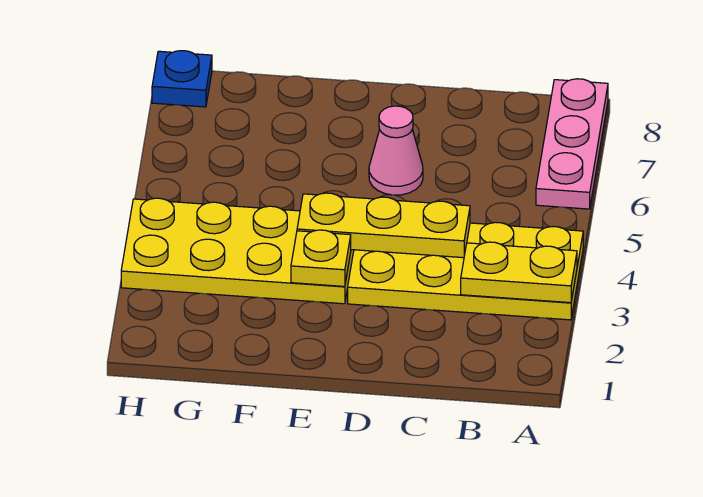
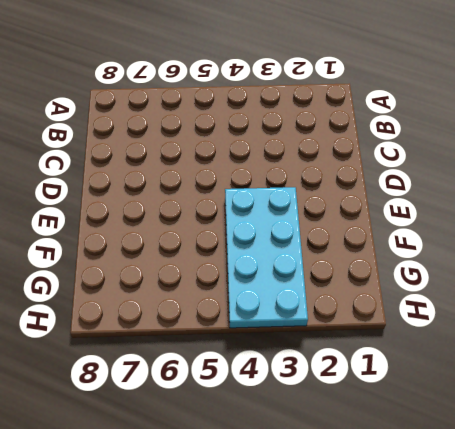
cyan 2x4 plate [225,187,308,328] -> yellow 2x4 plate [121,198,354,304]
none -> yellow 2x4 plate [348,222,583,320]
none -> pink 1x3 plate [536,79,608,209]

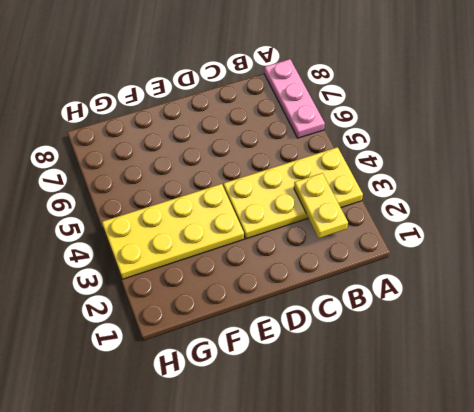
yellow 1x2 plate [294,173,348,238] -> yellow 1x2 plate turned to [461,242,577,303]
none -> pink 1x1 cone [369,106,423,195]
none -> blue 1x1 plate [152,51,212,107]

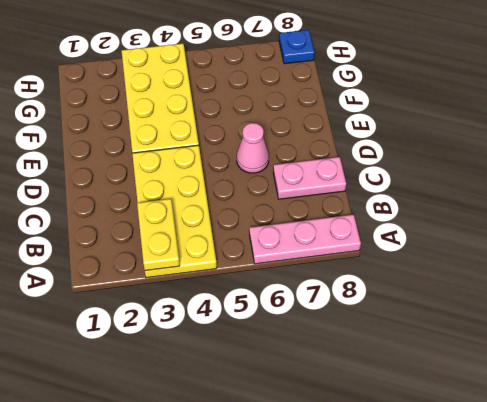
pink 1x2 plate [273,157,346,199] -> none
none -> yellow 1x3 plate [297,193,470,258]
none -> yellow 1x1 plate [291,230,351,286]

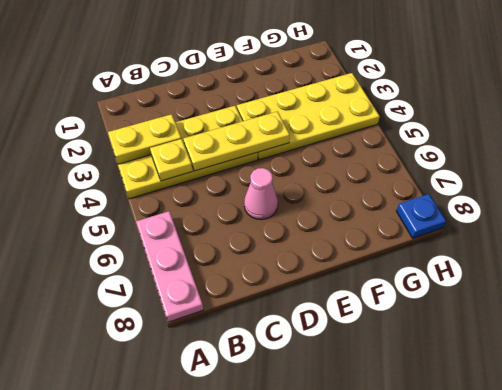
yellow 1x1 plate [150,139,193,181] -> yellow 1x1 plate moved to [291,230,351,286]

